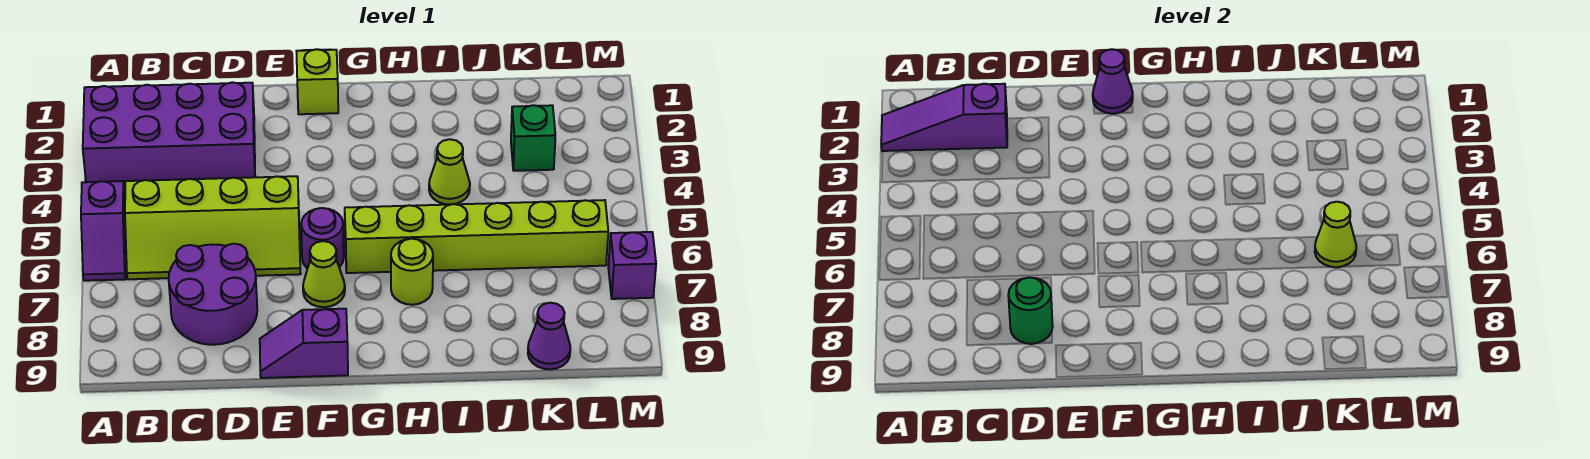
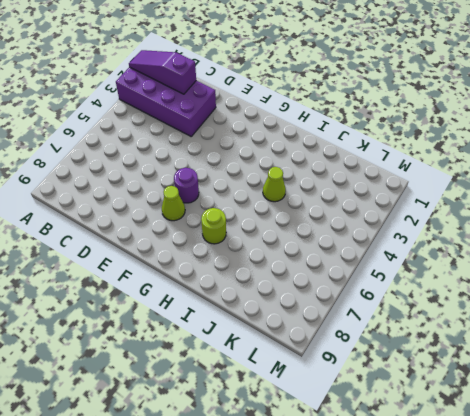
none -> purple 1x2 slope [81,181,126,281]
none -> lime 2x4 slope [125,176,301,279]
none -> purple 2x2 round brick [169,244,257,345]

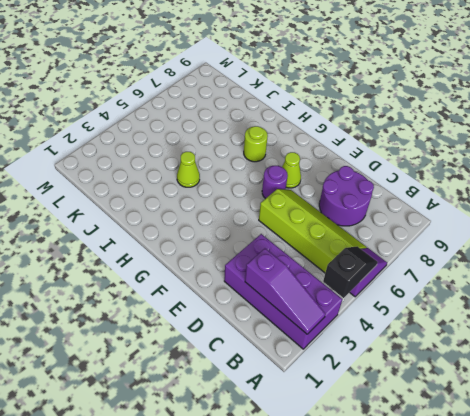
black 1x2 slope [323,246,378,298] -> none
none -> purple 1x2 slope [260,309,348,378]
none -> lime 1x1 brick [296,49,338,114]
none -> lime 1x6 brick [345,200,608,273]

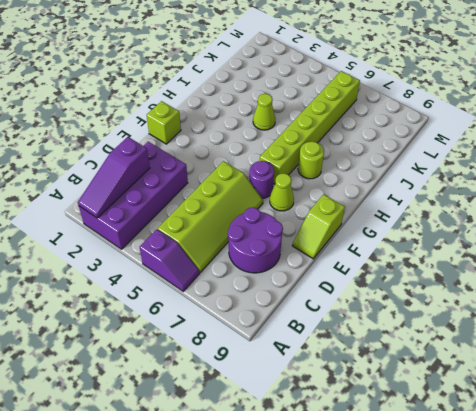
lime 1x2 slope [292,194,345,259] -> purple 1x2 slope [260,309,348,378]
none -> green 1x1 brick [511,105,555,171]
none -> purple 1x1 cone [528,303,570,369]
none -> purple 1x1 brick [608,232,656,299]

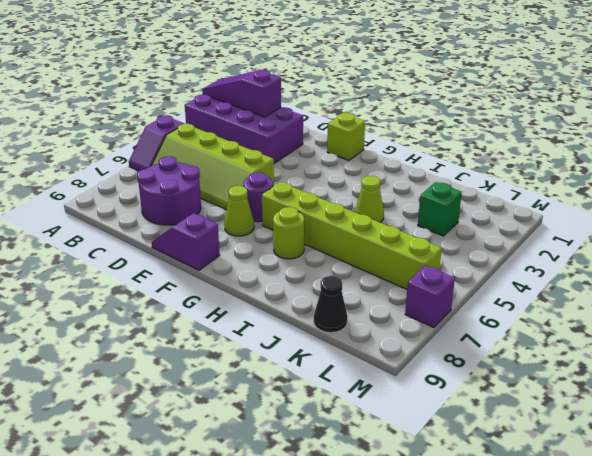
black 1x1 cone [314,276,348,333] -> purple 1x1 cone [528,303,570,369]
none -> green 1x1 round brick [1008,277,1053,344]
none -> purple 1x1 cone [1093,49,1133,114]
none -> lime 1x1 cone [1315,202,1356,267]

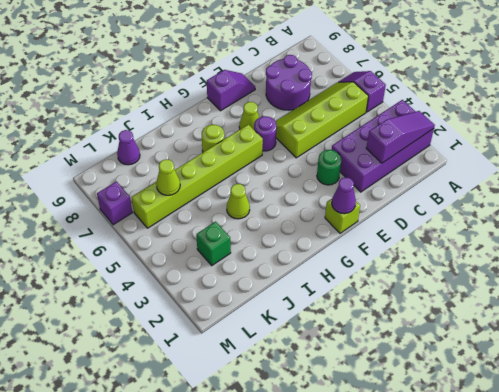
green 1x1 round brick [317,150,341,185] -> green 1x1 round brick moved to [1008,277,1053,344]

